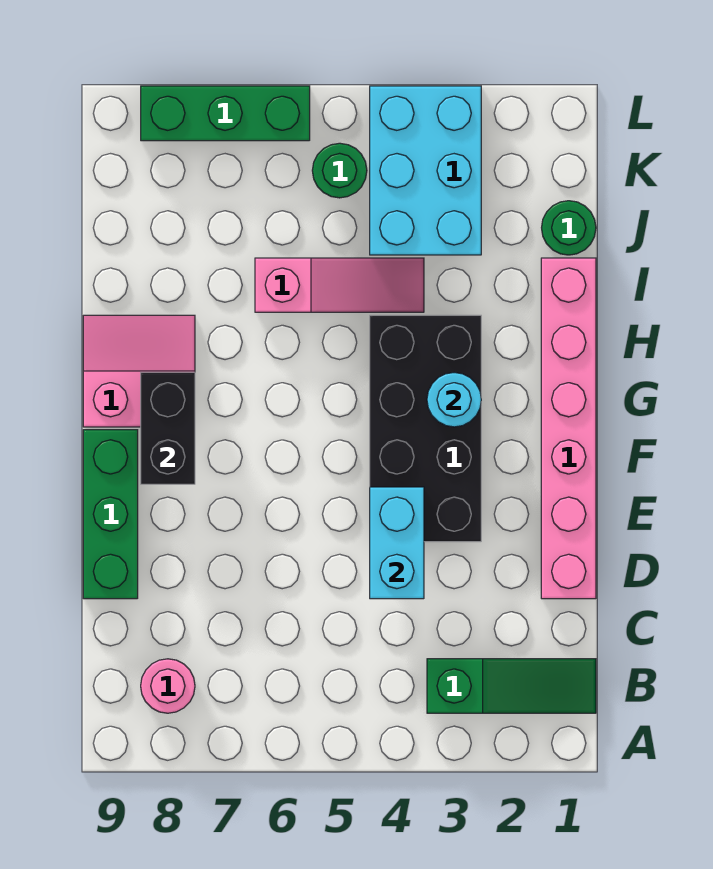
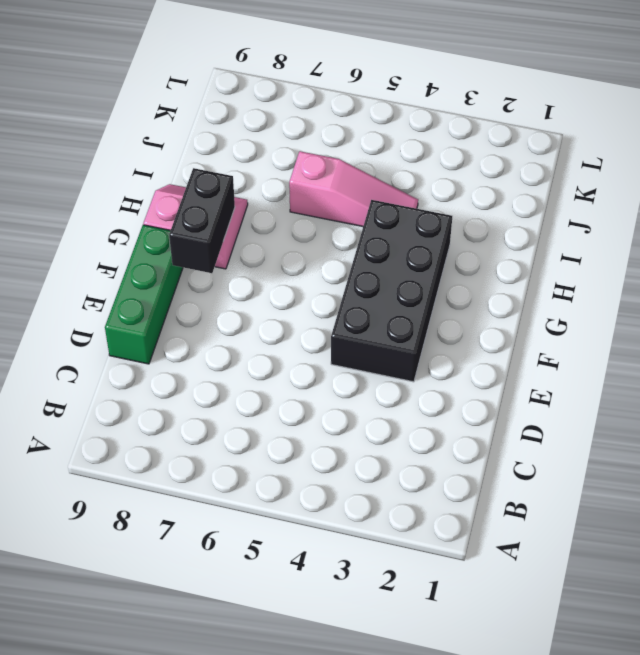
none -> green 1x3 slope [427,659,596,713]
none -> pink 1x1 round brick [141,659,195,713]
none -> pink 1x6 brick [541,258,596,599]

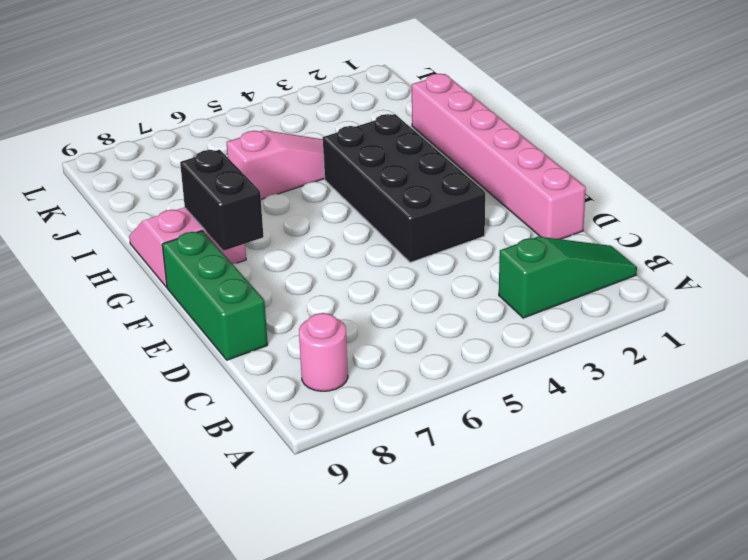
none -> green 1x1 round brick [542,201,596,255]
none -> cyan 2x3 brick [370,86,481,255]
none -> green 1x1 round brick [312,143,367,198]

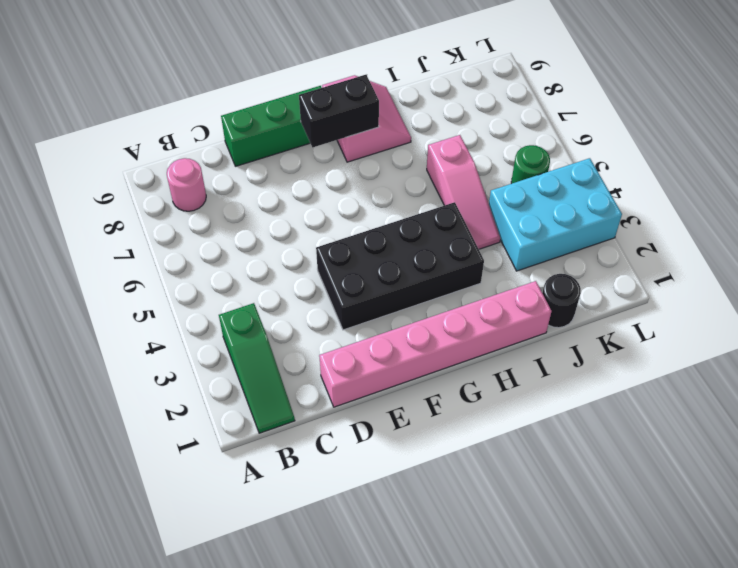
black 1x1 round brick [542,274,581,328] -> green 1x1 round brick [542,201,596,255]
none -> green 1x3 brick [141,86,310,141]
none -> cyan 1x2 brick [370,487,424,599]
none -> cyan 1x1 round brick [427,373,481,427]

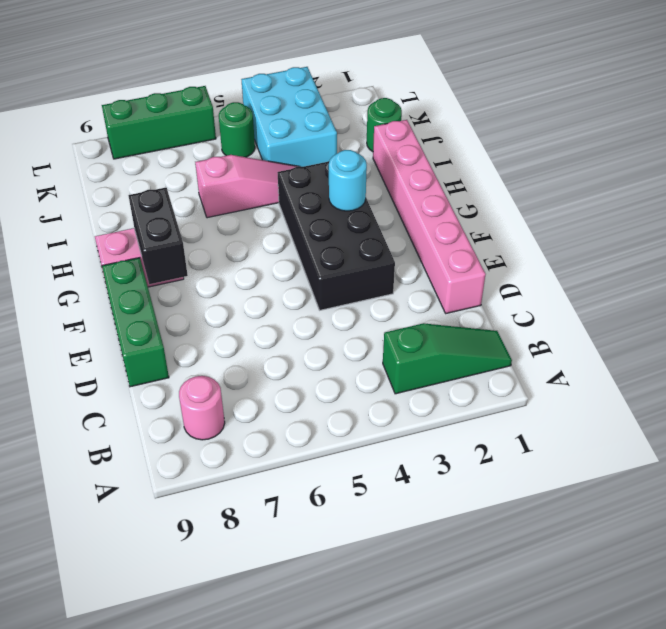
none -> cyan 1x2 brick [370,487,424,599]

